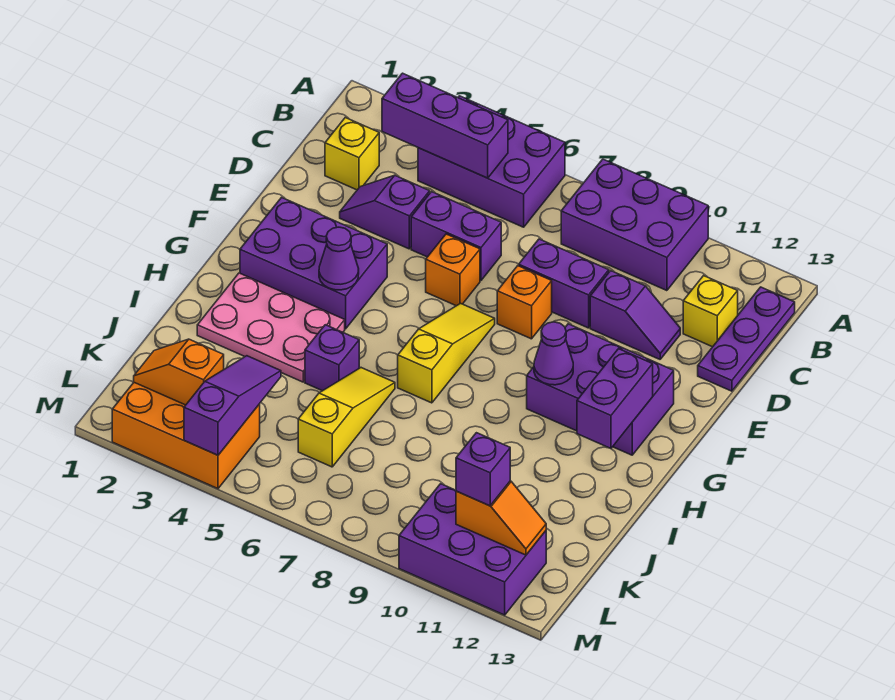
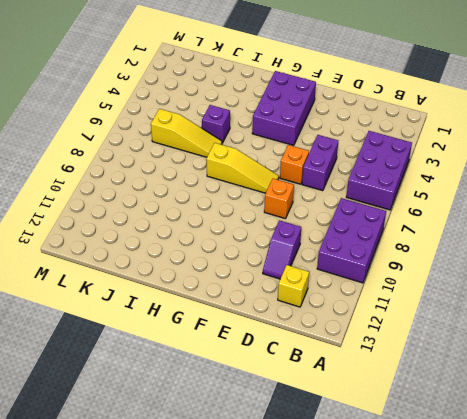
none -> purple 1x3 plate [698,287,795,391]
none -> yellow 1x1 brick [325,118,379,190]
none -> purple 1x2 slope [340,175,430,249]

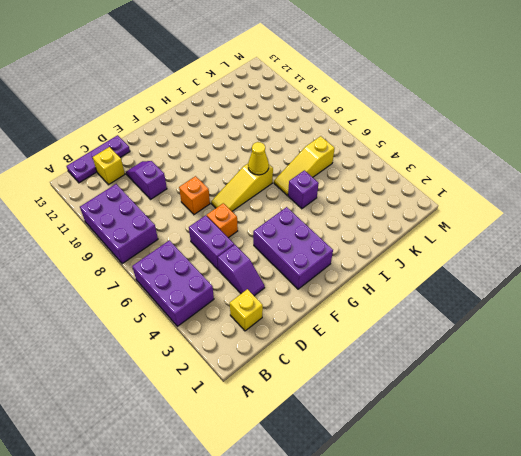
yellow 1x1 cone [248,142,269,175] -> none
none -> purple 1x2 brick [519,239,609,328]
none -> purple 2x3 brick [527,324,674,455]
none -> pink 2x3 plate [197,273,345,382]

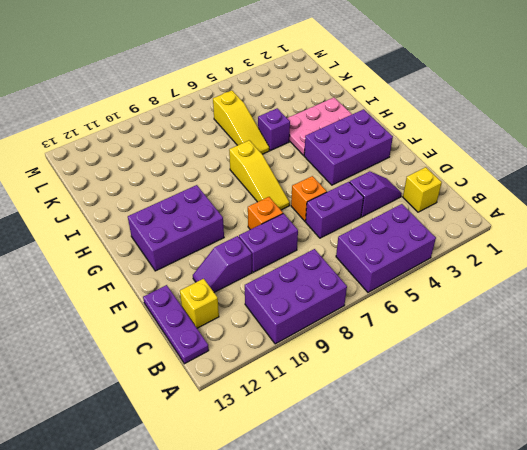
none -> orange 2x3 brick [112,383,260,489]
none -> purple 2x3 brick [399,484,546,615]
none -> purple 1x3 brick [382,73,508,178]

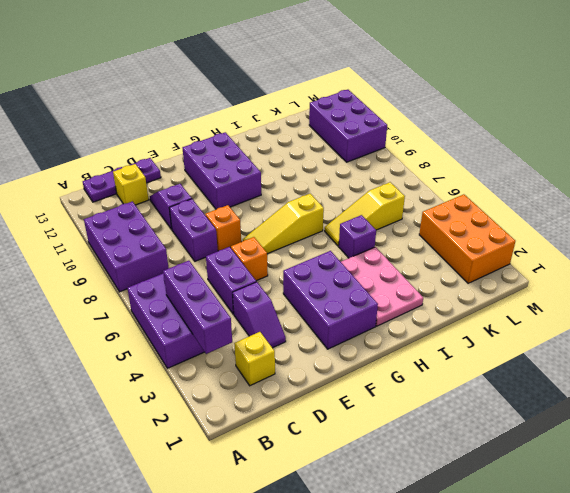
none -> purple 1x1 cone [319,227,359,290]
none -> purple 1x1 cone [534,322,573,385]
none -> purple 1x2 brick [577,349,653,448]

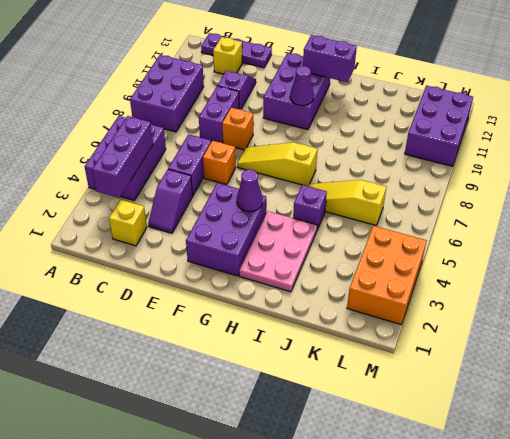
none -> purple 1x3 slope [184,356,281,455]
none -> orange 1x2 slope [134,339,224,405]
none -> orange 1x2 slope [456,481,546,555]

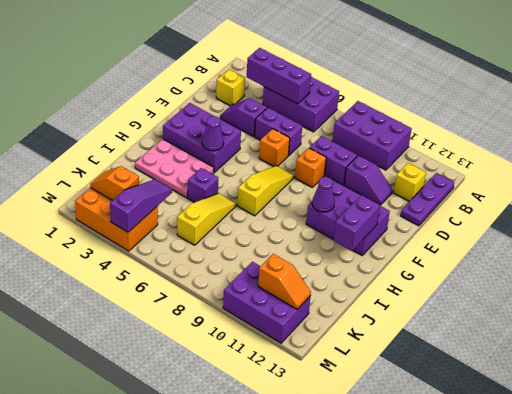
none -> purple 1x1 brick [456,433,510,506]

